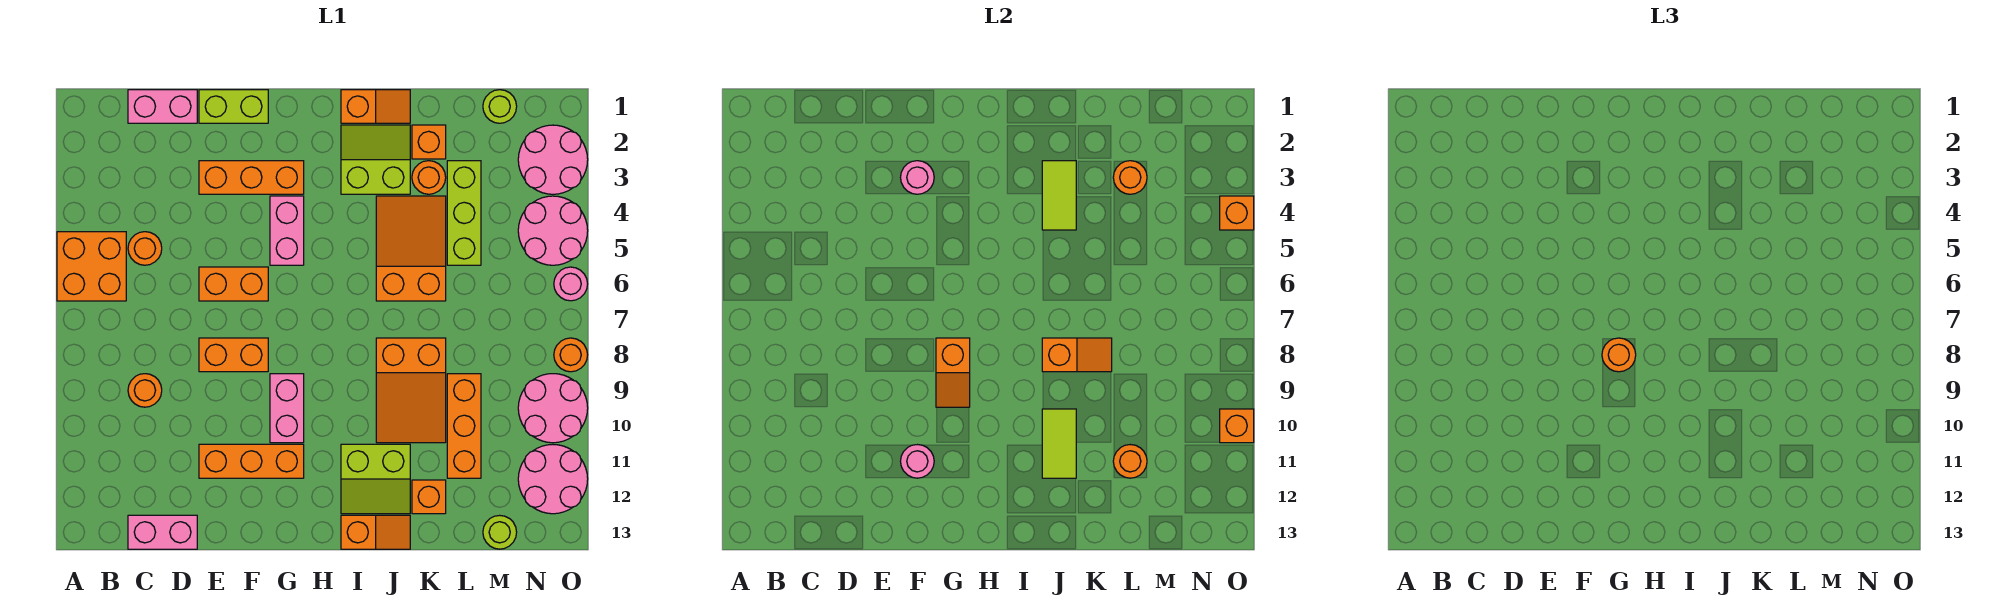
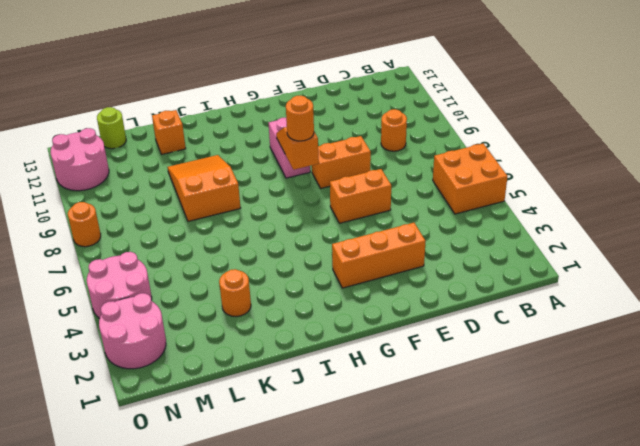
none -> pink 1x2 brick [128,90,197,123]
none -> orange 1x1 round brick [128,232,162,265]
none -> pink 1x2 brick [128,515,197,549]
none -> lime 1x2 brick [199,90,268,123]

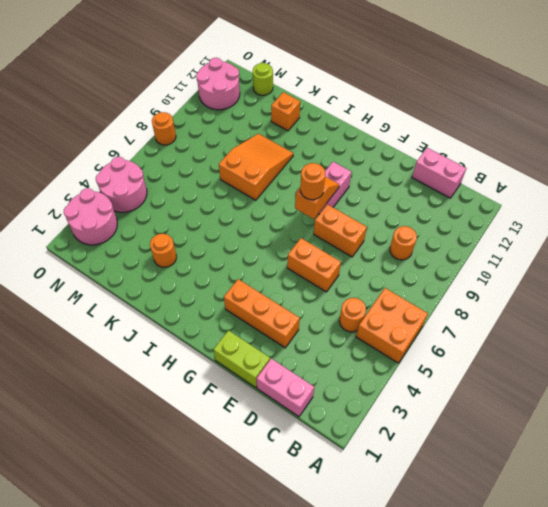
none -> orange 1x3 brick [199,444,304,478]
none -> pink 1x2 brick [270,196,304,265]
none -> orange 1x2 slope [341,90,410,123]
none -> lime 2x2 slope [341,125,410,194]

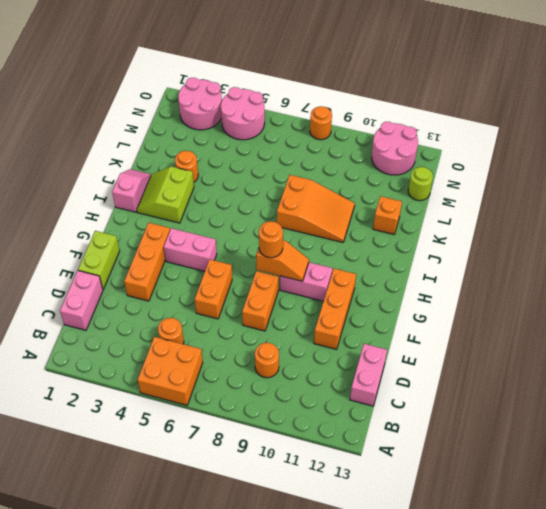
pink 1x2 slope [112,169,151,212] -> orange 1x2 slope [341,90,410,123]
none -> lime 2x2 slope [341,444,410,514]
none -> orange 1x2 slope [341,515,410,549]
none -> orange 2x3 slope [376,196,446,301]
none -> orange 1x1 brick [412,125,446,159]

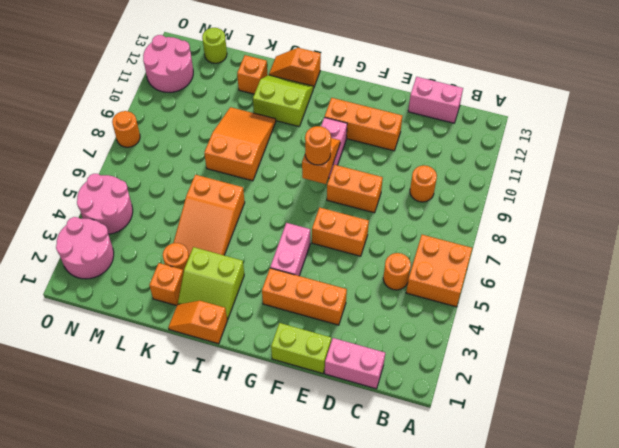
none -> lime 1x3 brick [447,161,481,265]
none -> orange 1x3 brick [447,374,481,478]
none -> lime 1x1 round brick [483,90,517,123]
none -> pink 2x2 round brick [518,374,588,443]

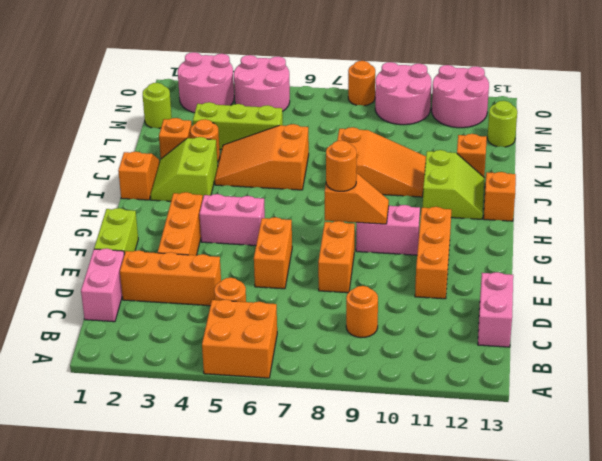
orange 1x3 brick [120,250,221,306] -> orange 1x3 brick moved to [447,374,481,478]
none -> pink 1x1 round brick [554,267,588,301]
none -> pink 1x1 round brick [901,161,934,194]
none -> pink 1x1 round brick [901,445,934,478]
none -> lime 1x2 tile [1042,161,1076,230]

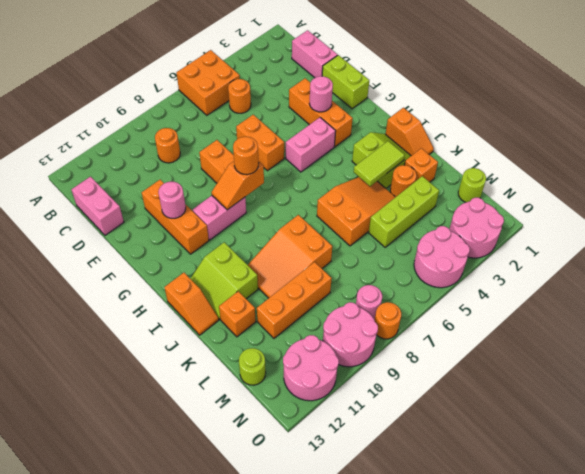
pink 1x1 round brick [356,285,382,320] -> pink 1x1 round brick moved to [554,267,588,301]
none -> orange 1x2 slope [1042,338,1112,372]
none -> lime 1x2 tile [1042,409,1076,478]
none -> orange 1x1 round brick [1113,161,1147,194]
none -> orange 1x1 round brick [1113,445,1147,478]

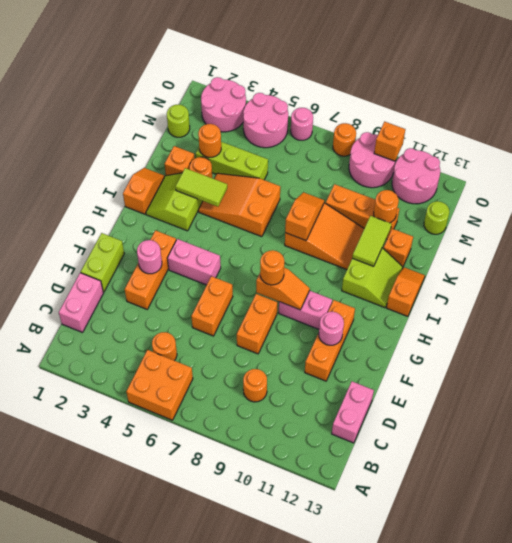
lime 1x2 tile [352,216,391,266] -> lime 1x2 tile turned to [1042,409,1076,478]
none -> orange 1x1 brick [1220,196,1254,230]

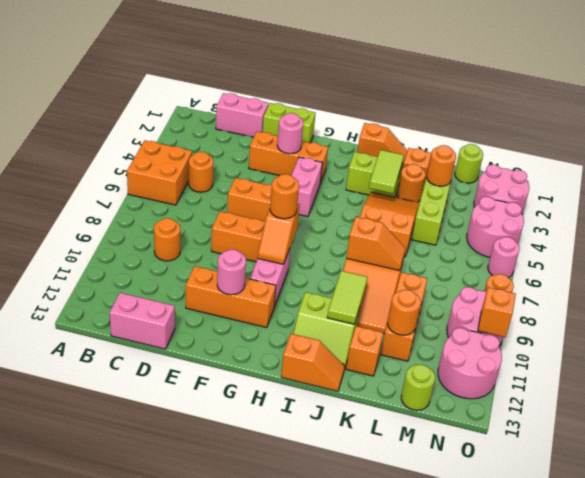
none -> orange 1x1 brick [1220,196,1254,230]

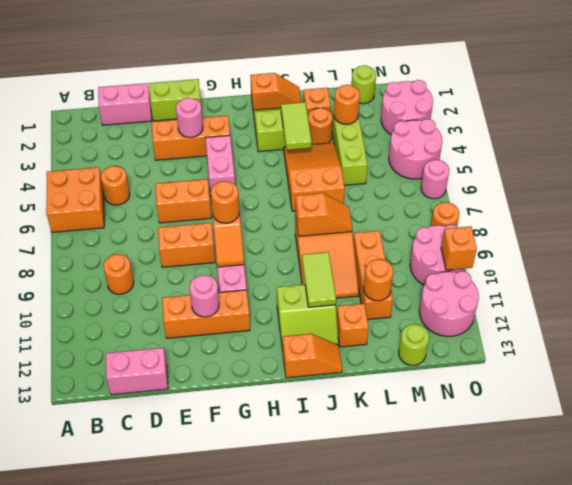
none -> orange 1x1 brick [1220,196,1254,230]

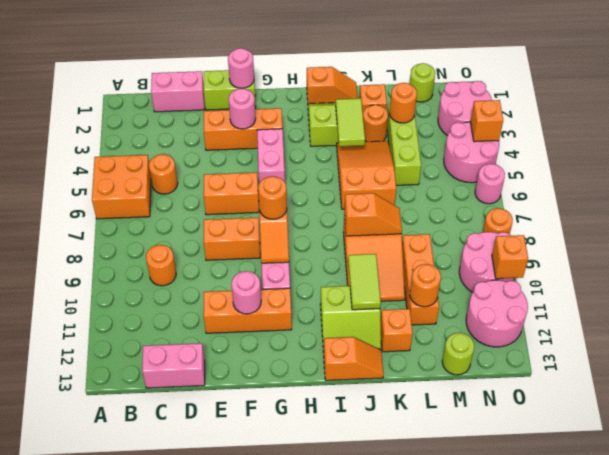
pink 1x1 round brick [228,48,254,88] -> none

